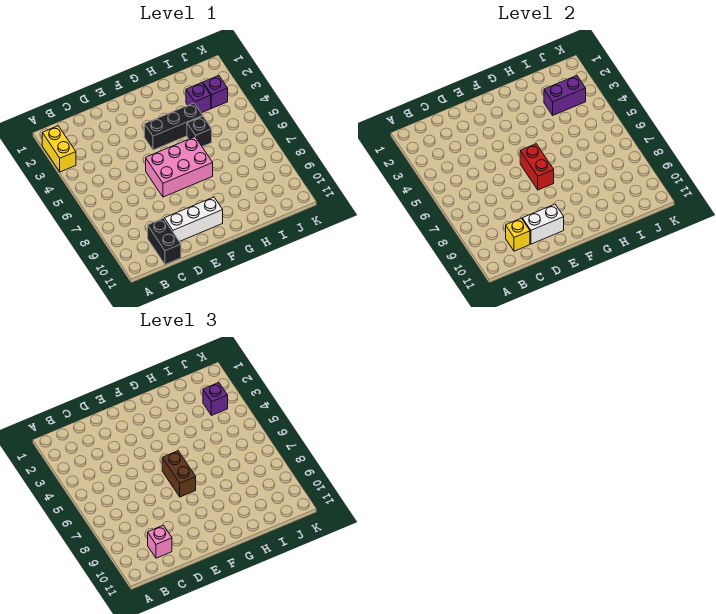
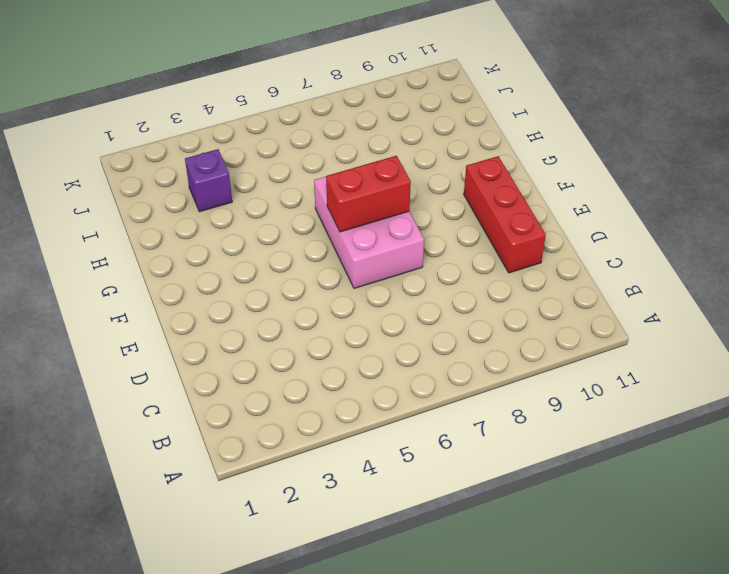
red 1x3 brick [464,156,546,273] -> white 1x3 brick [164,197,223,242]
none -> yellow 1x2 brick [42,126,76,172]
none -> black 1x2 brick [148,218,181,265]
none -> black 1x3 brick [144,103,203,150]

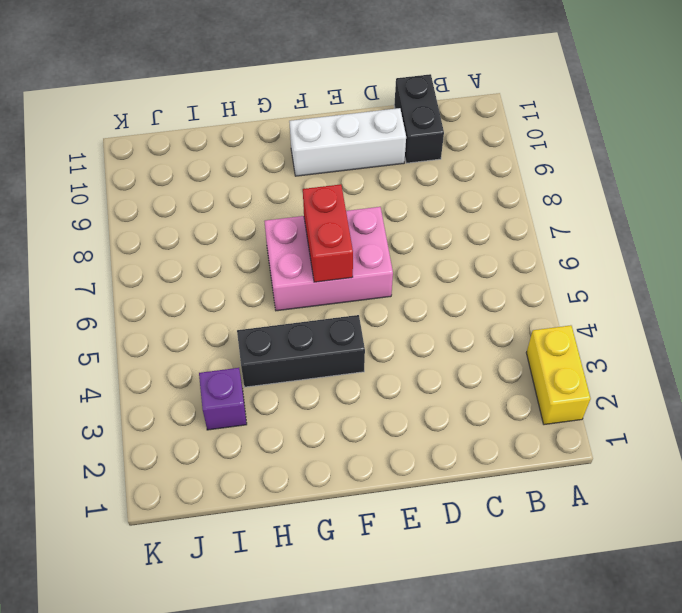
none -> black 1x1 brick [187,116,212,147]
none -> purple 1x1 brick [203,76,228,108]
none -> yellow 1x1 brick [506,218,530,251]

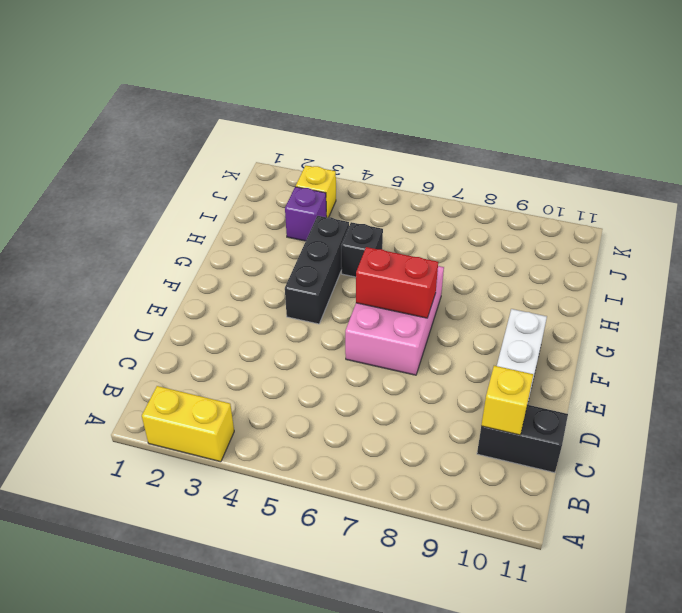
yellow 1x1 brick [296,166,336,217] -> purple 1x1 brick [203,76,228,108]
none -> white 1x2 brick [522,204,564,244]
none -> purple 1x2 brick [544,76,586,115]
none -> pink 1x1 brick [148,525,172,558]

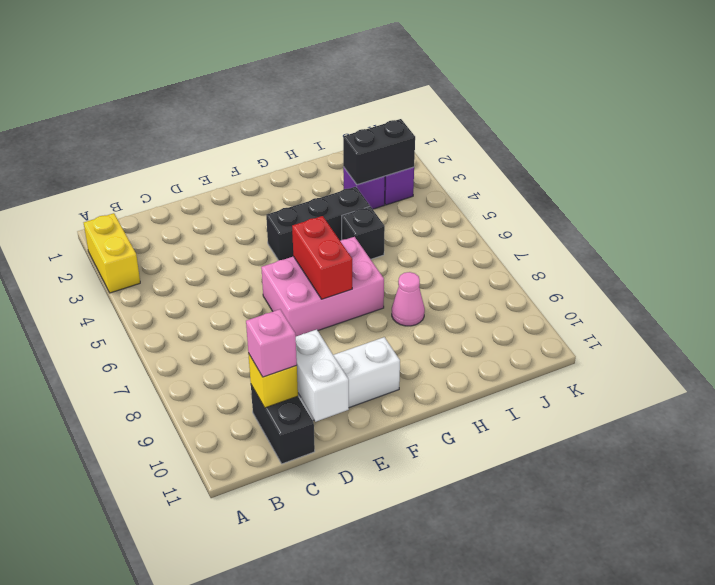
white 1x2 brick [296,330,349,422] -> white 1x2 brick turned to [522,204,564,244]
pink 1x1 cone [392,272,425,326] -> none
black 1x2 brick [343,119,415,185] -> purple 1x2 brick [544,76,586,115]
none -> brown 1x2 brick [162,451,196,497]
none -> purple 1x1 brick [203,383,228,415]

